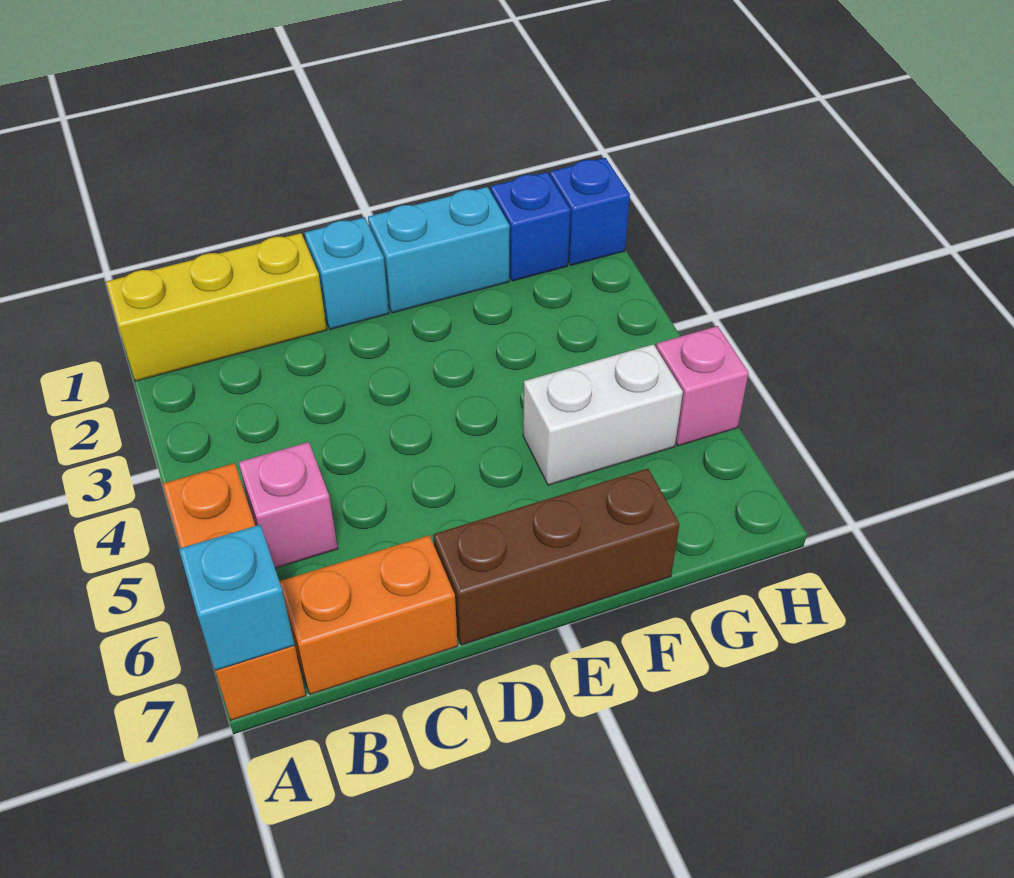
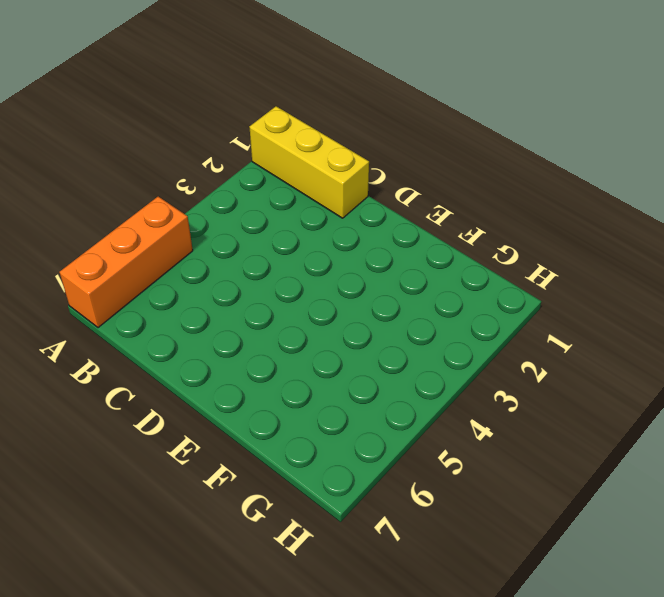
none -> pink 1x1 brick [239,442,338,568]
none -> orange 1x2 brick [279,535,458,695]
none -> cyan 1x1 brick [305,217,389,329]

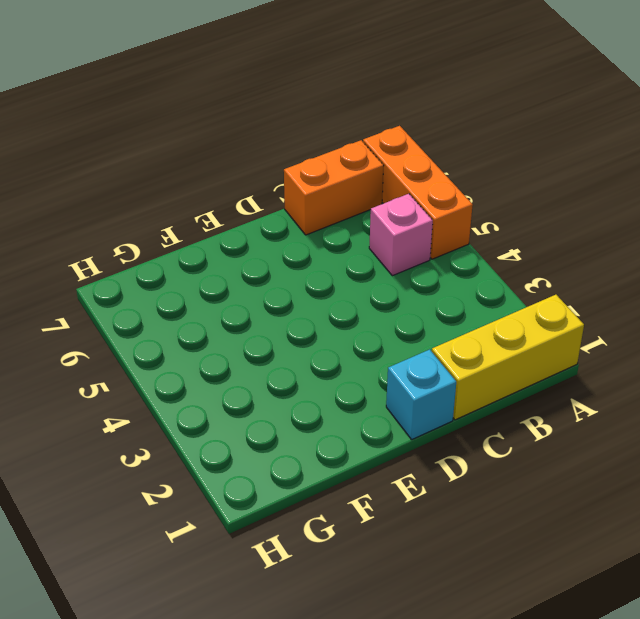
none -> brown 1x3 brick [433,469,680,645]
none -> cyan 1x2 brick [368,187,510,313]
none -> white 1x2 brick [523,344,683,485]

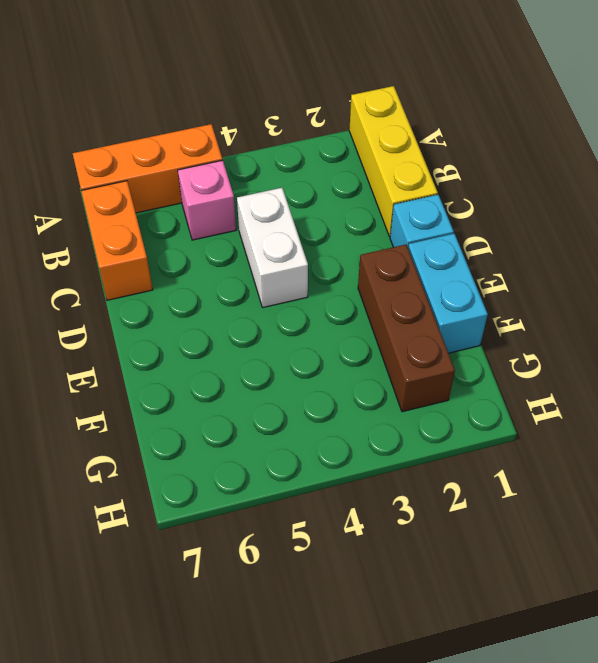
white 1x2 brick [237,188,308,307] -> white 1x2 brick moved to [523,344,683,485]
brown 1x3 brick [358,245,455,412] -> brown 1x3 brick moved to [433,469,680,645]
none -> blue 1x1 brick [491,172,570,281]
none -> blue 1x1 brick [550,158,630,265]
none -> pink 1x1 brick [656,326,749,446]

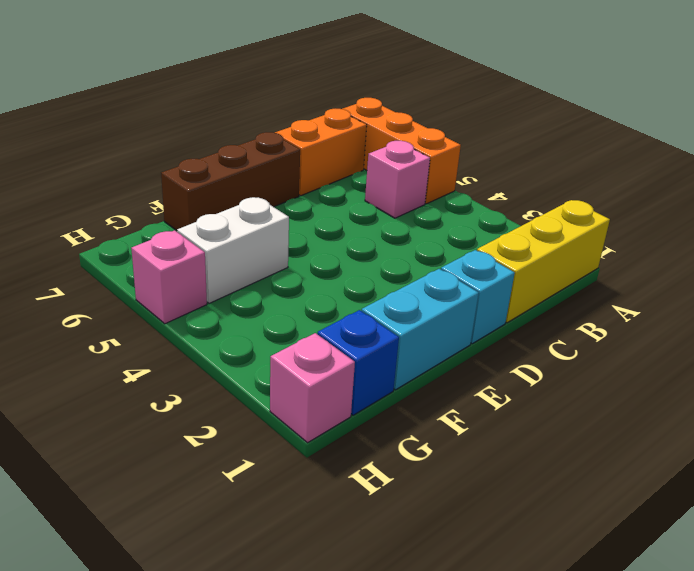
pink 1x1 brick [270,333,355,443] -> blue 1x1 brick [550,158,630,265]
none -> cyan 1x1 brick [179,525,294,670]

